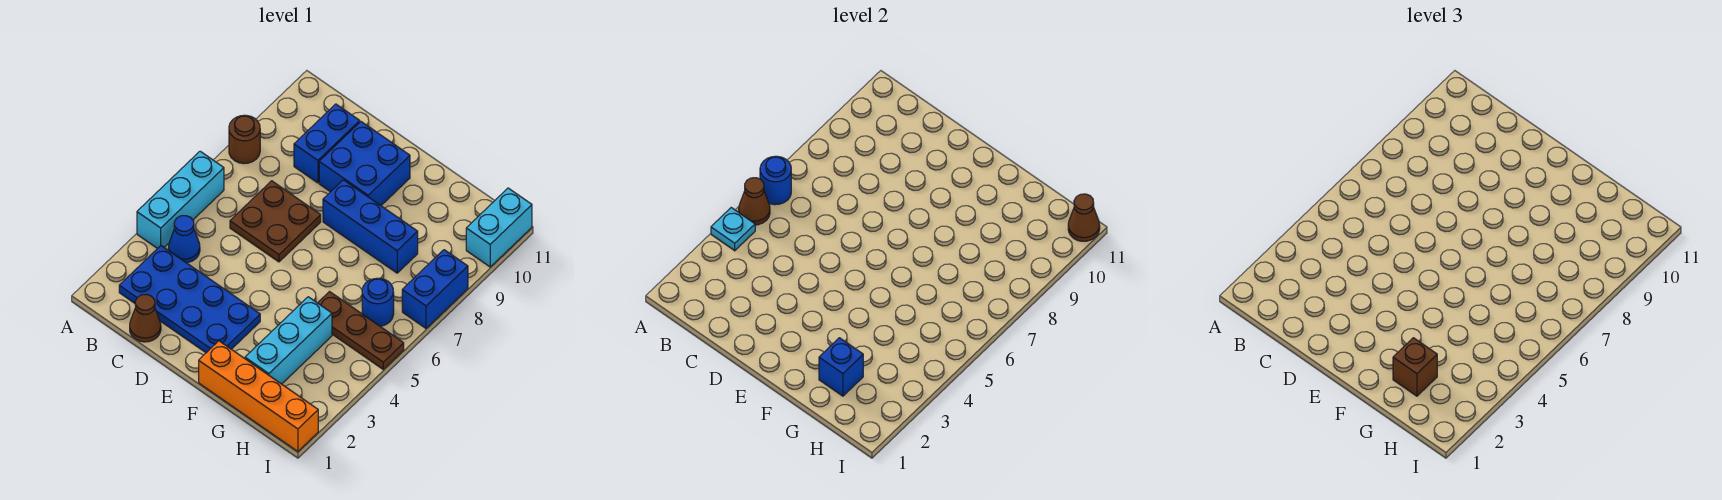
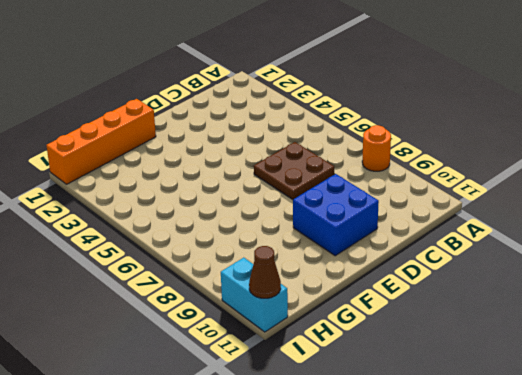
orange 1x1 round brick [362,125,391,171] -> brown 1x1 round brick [229,115,260,164]
none -> cyan 1x3 brick [137,151,224,249]
none -> blue 2x4 plate [119,246,260,353]
none -> blue 1x1 cone [169,216,200,263]

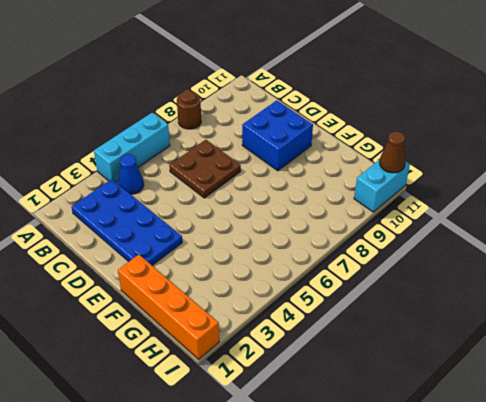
none -> brown 1x1 cone [130,294,161,342]
none -> blue 1x2 brick [294,104,360,183]
none -> blue 1x3 brick [323,180,418,273]

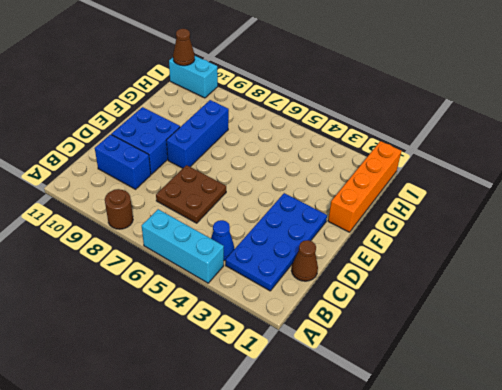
none -> cyan 1x3 brick [245,297,332,384]
none -> brown 1x3 plate [318,292,404,369]
none -> blue 1x1 round brick [362,278,394,326]

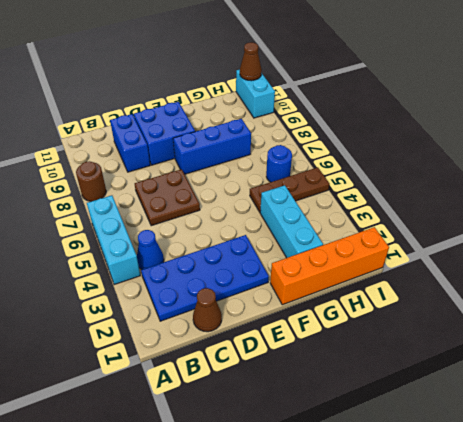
none -> blue 1x2 brick [402,250,468,328]
none -> cyan 1x1 plate [711,208,755,251]
none -> brown 1x1 cone [739,178,770,225]

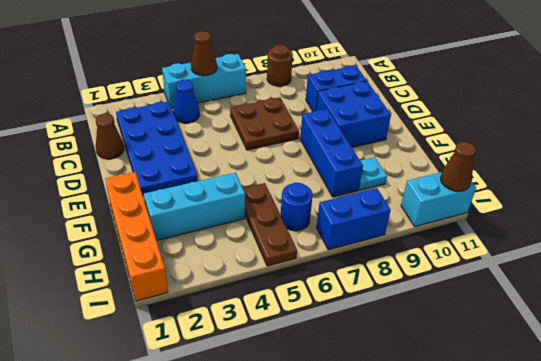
cyan 1x1 plate [359,157,387,190] -> cyan 1x1 plate moved to [711,208,755,251]
none -> blue 1x1 round brick [760,156,791,205]
none -> blue 1x1 brick [819,338,863,396]
none -> brown 1x1 brick [1393,338,1437,396]

